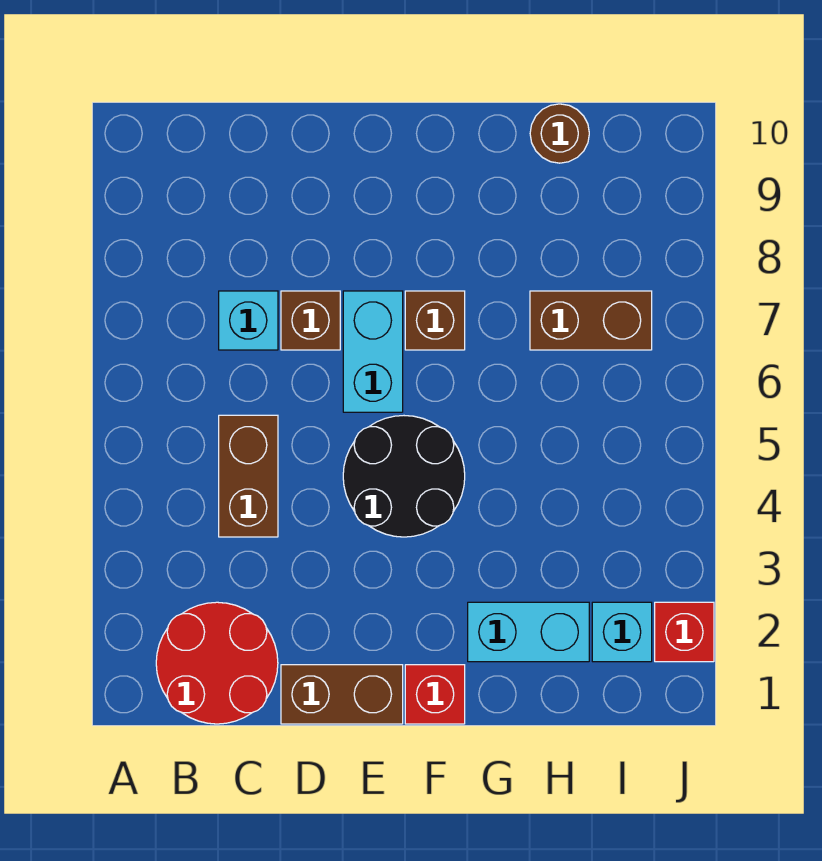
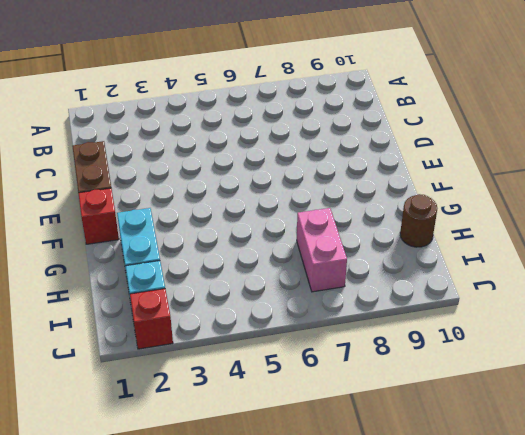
pink 1x2 brick [297,208,347,292] -> brown 1x2 brick [530,291,652,350]
none -> red 2x2 round brick [156,602,278,724]
none -> brown 1x2 brick [219,415,278,537]
none -> cyan 1x1 brick [219,291,278,350]

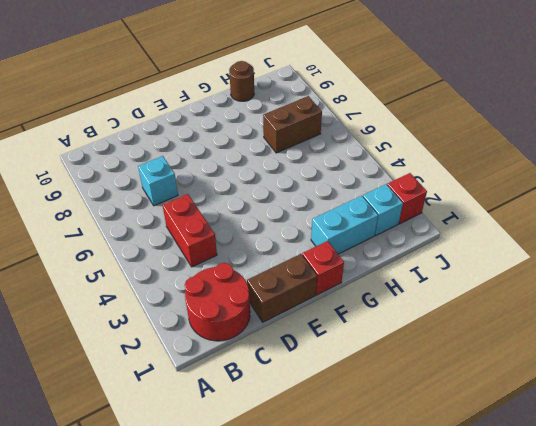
red 1x2 brick [163,194,217,267] -> brown 1x2 brick [219,415,278,537]
none -> brown 1x1 brick [281,291,340,350]
none -> black 2x2 round brick [343,416,465,537]
none -> cyan 1x2 brick [343,291,403,412]

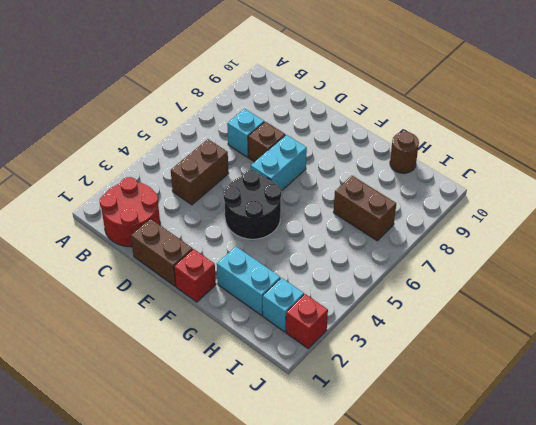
none -> brown 1x1 brick [405,291,465,350]

